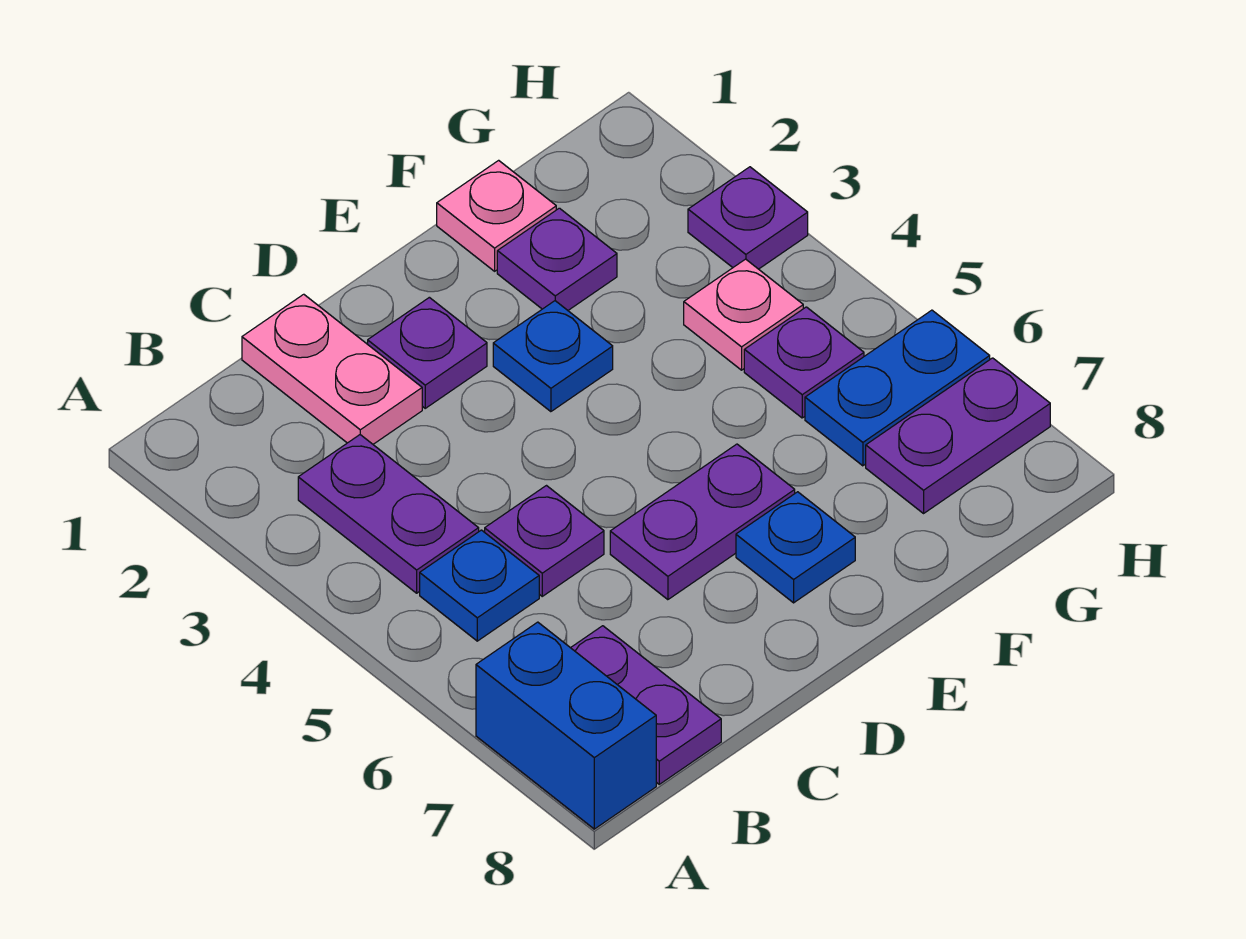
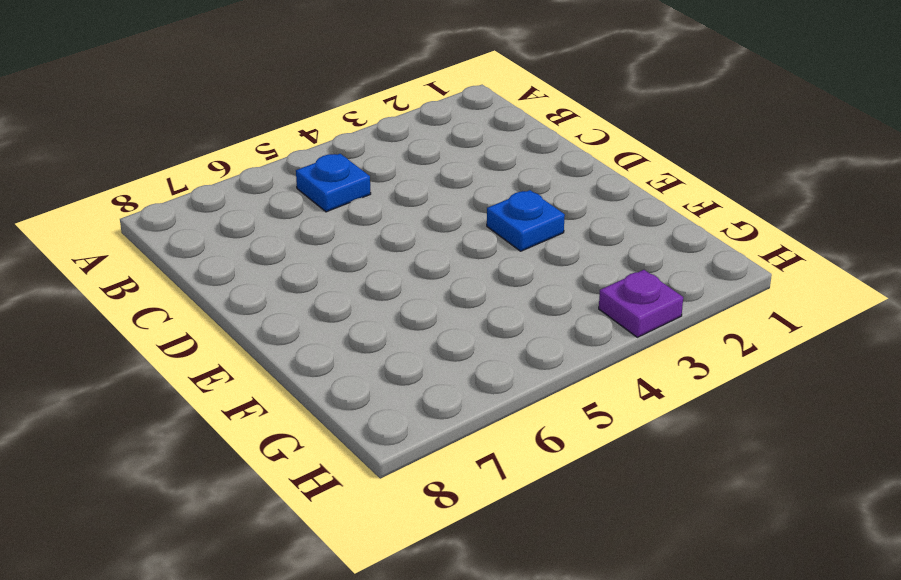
none -> blue 1x2 brick [476,622,656,829]
none -> purple 1x2 plate [298,435,479,593]
none -> purple 1x2 plate [571,626,721,784]

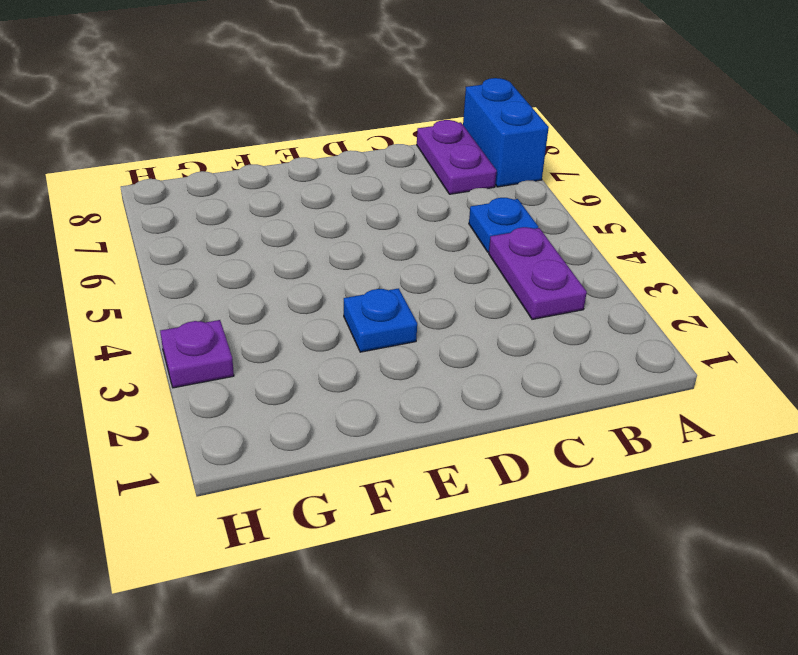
none -> pink 1x2 plate [242,294,422,444]
none -> purple 1x1 plate [485,486,604,596]
none -> purple 1x1 plate [368,297,487,408]

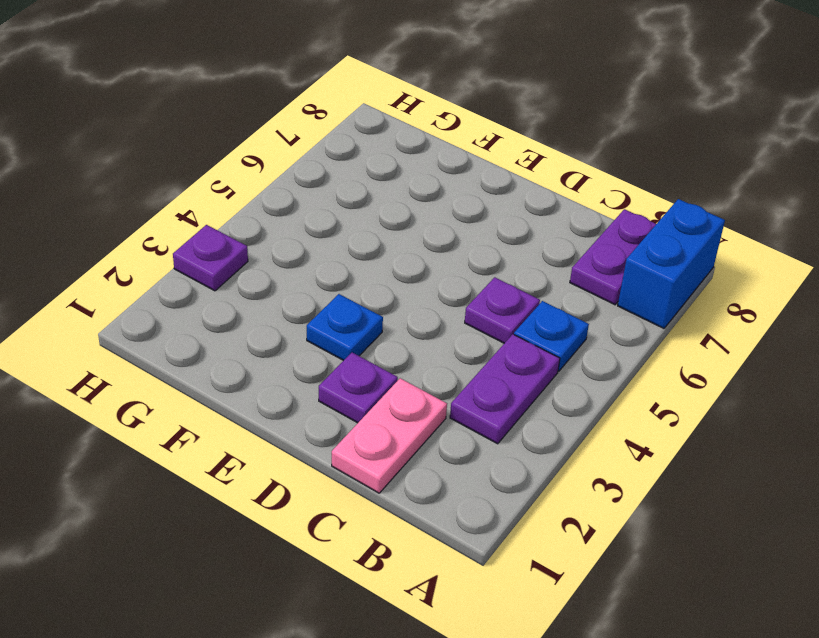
none -> purple 1x2 plate [610,444,795,600]
none -> blue 1x1 plate [736,492,855,603]
none -> pink 1x1 plate [437,160,556,271]

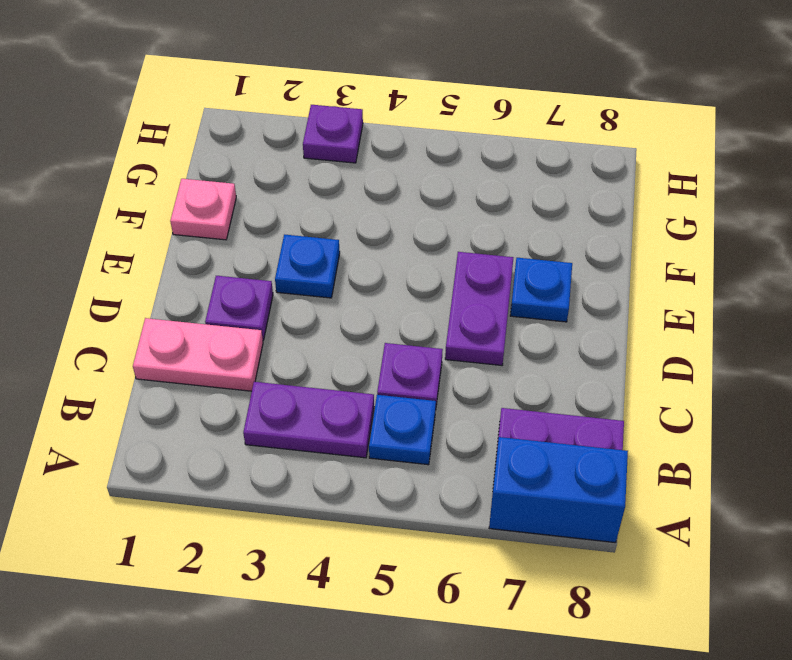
none -> purple 1x1 plate [497,208,617,310]
none -> pink 1x1 plate [684,259,803,370]
none -> purple 1x1 plate [744,307,864,418]

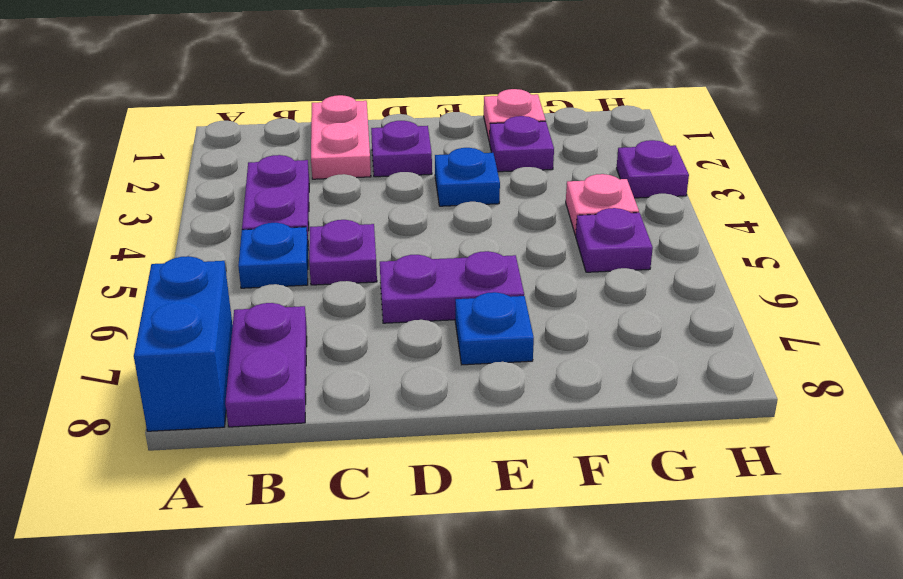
none -> blue 1x2 plate [805,310,990,466]
none -> purple 1x2 plate [866,358,1050,513]

